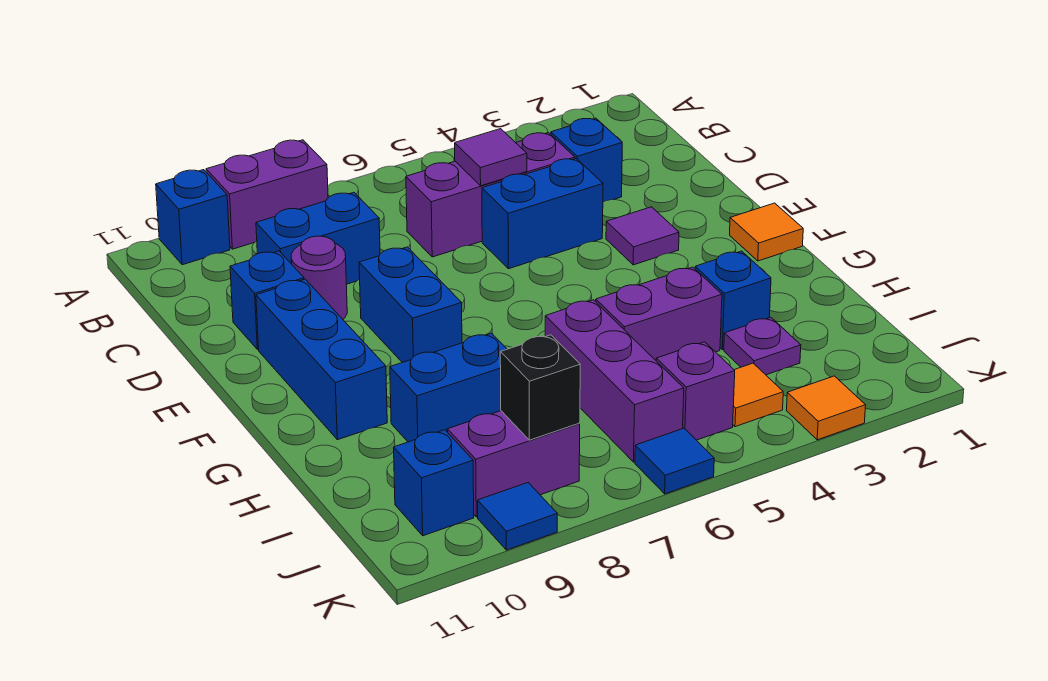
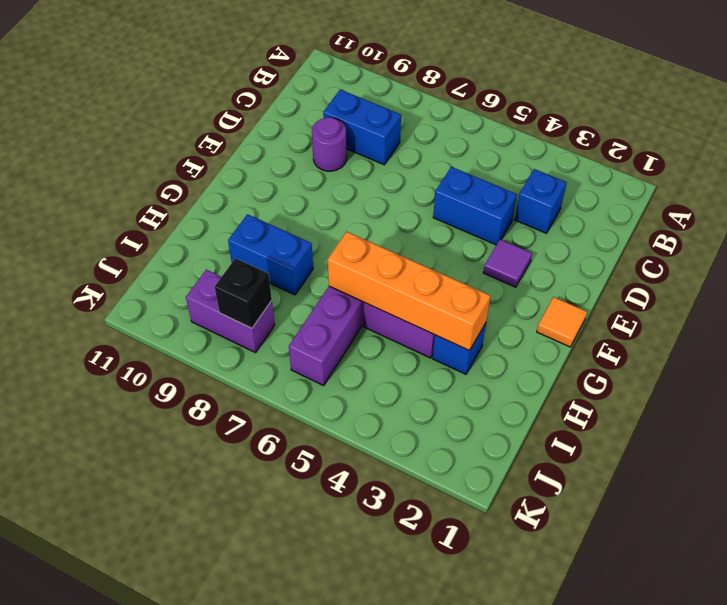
orange 1x4 brick [328,232,491,351] -> none
none -> purple 1x2 brick [206,140,328,249]
none -> blue 1x1 brick [156,170,230,265]
none -> purple 1x3 brick [406,133,575,257]

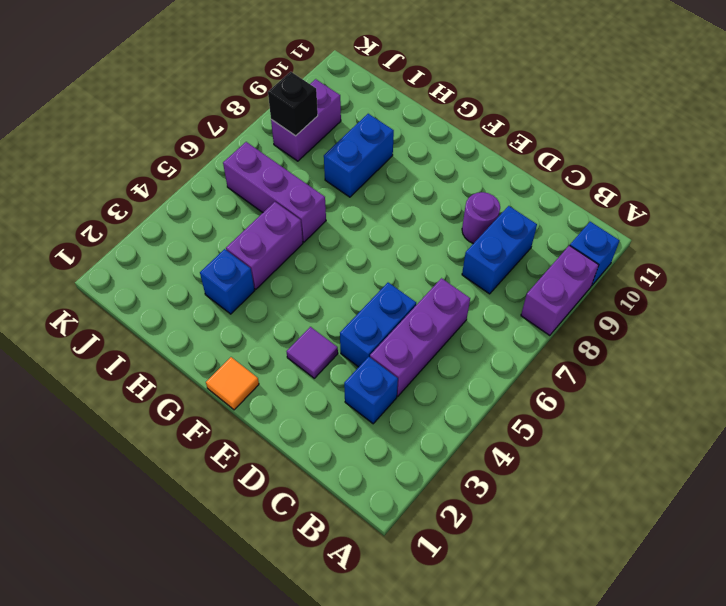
none -> blue 1x1 brick [230,251,304,349]
none -> blue 1x2 brick [359,247,462,363]
none -> blue 1x3 brick [256,279,387,440]

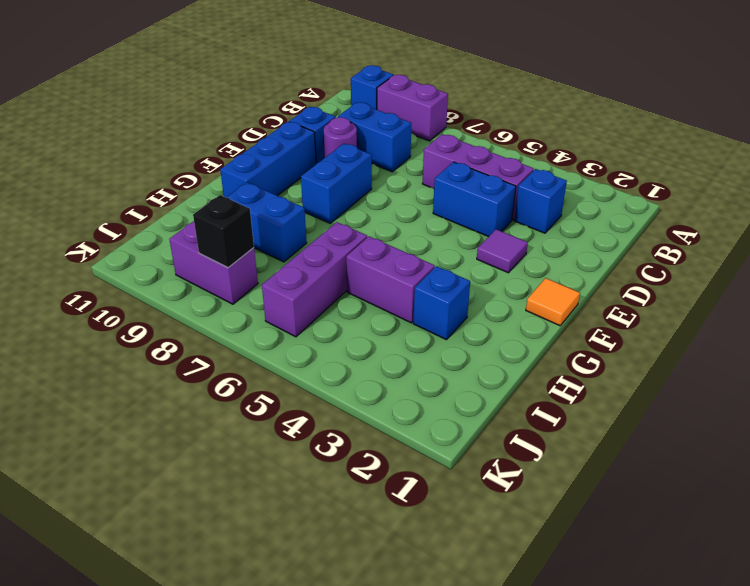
none -> purple 1x1 plate [724,317,801,375]
none -> orange 1x1 tile [733,363,783,427]
none -> purple 1x1 brick [656,342,735,440]

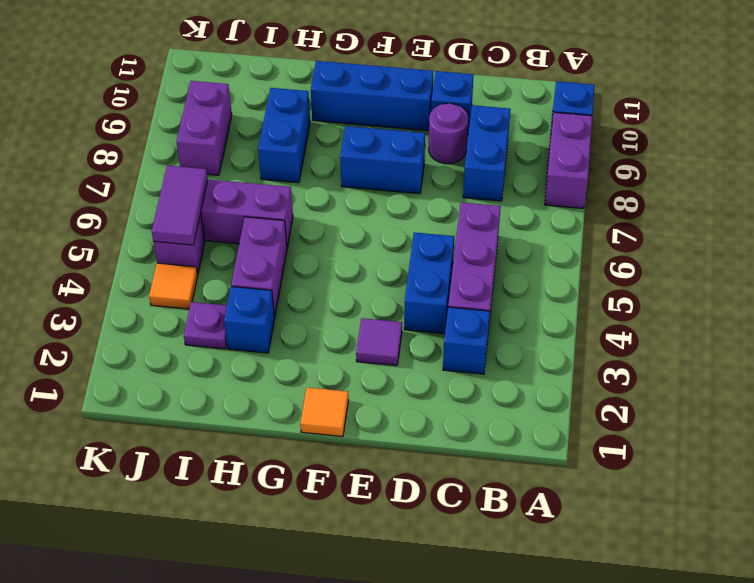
purple 1x2 tile [152,165,208,245] -> none
none -> blue 1x1 brick [394,430,474,536]
none -> orange 1x1 tile [786,376,866,440]
none -> blue 1x1 tile [635,428,714,494]

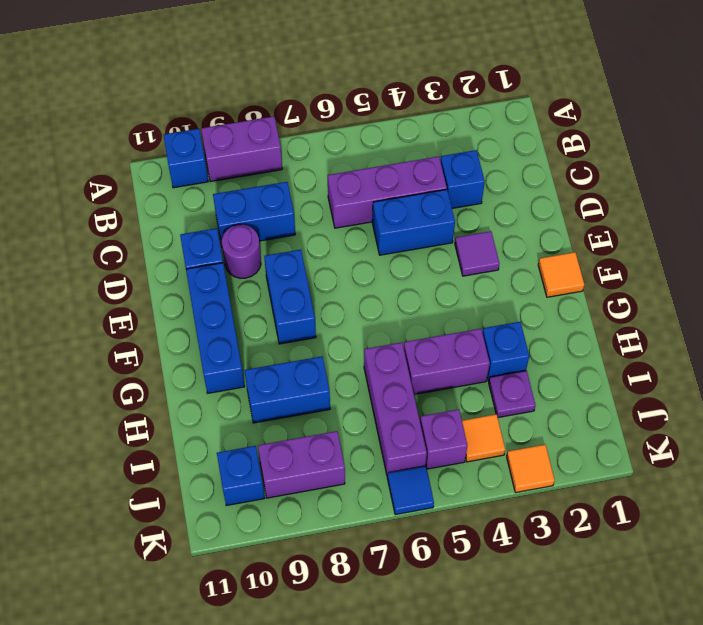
none -> blue 1x1 tile [478,483,557,550]
none -> purple 1x1 tile [455,129,527,186]
none -> black 1x1 brick [500,335,580,440]

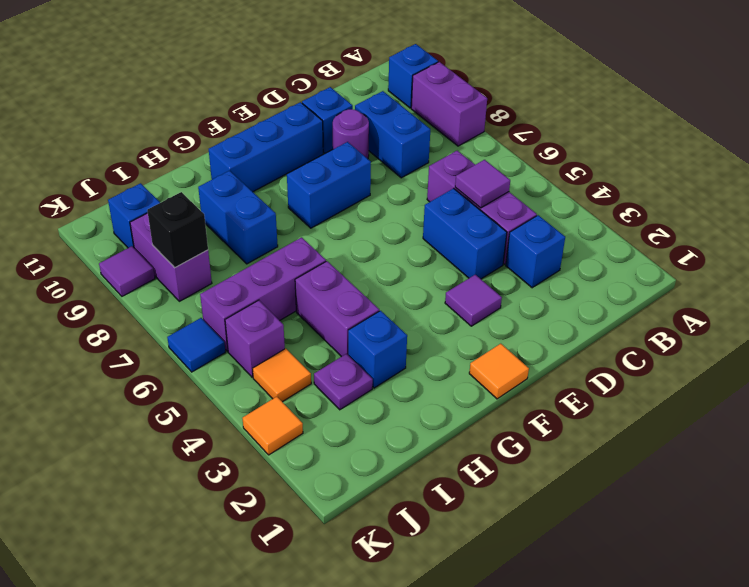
purple 1x1 tile [99,246,155,296] -> blue 1x1 tile [478,483,557,550]

